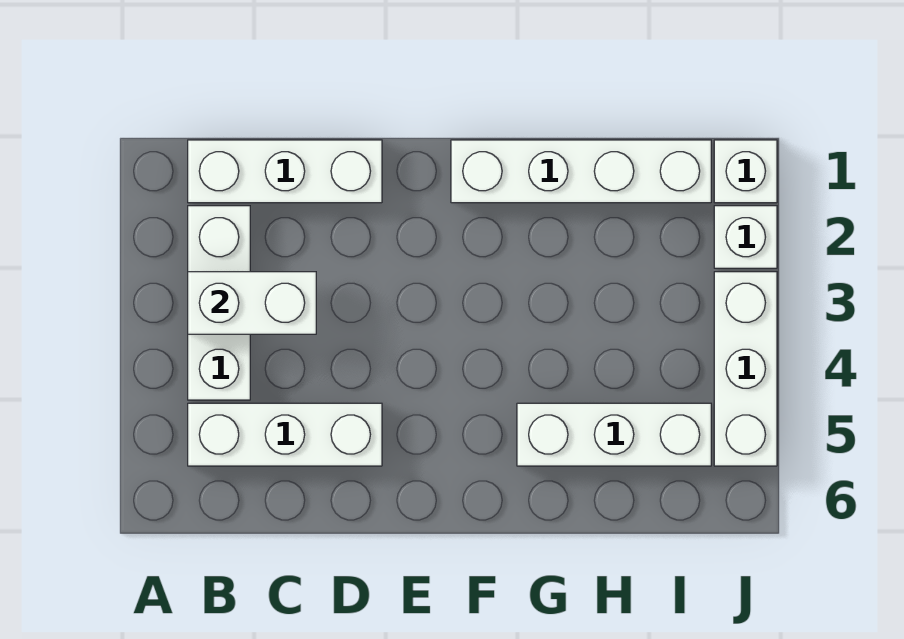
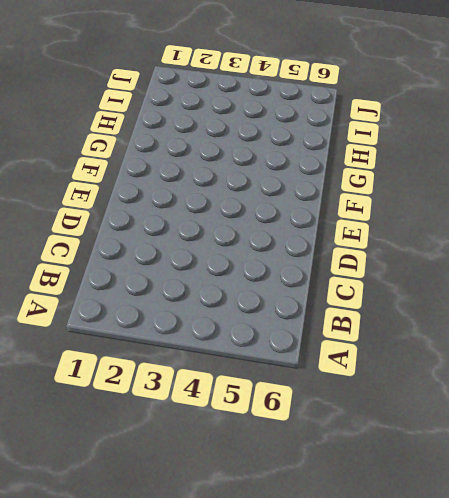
none -> white 1x3 brick [188,140,382,203]
none -> white 1x3 brick [188,206,250,400]

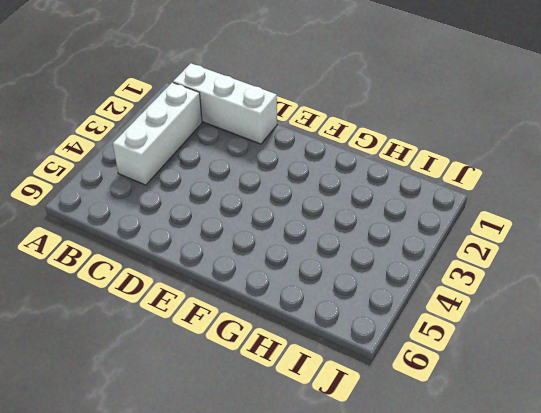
none -> white 1x3 brick [188,403,382,466]
none -> white 1x4 brick [451,140,711,203]

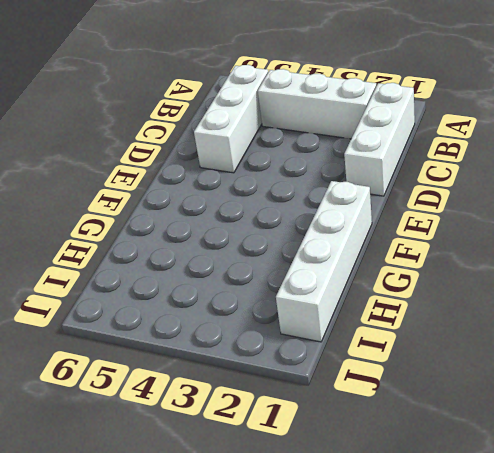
none -> white 1x3 brick [517,403,711,466]
none -> white 1x1 brick [714,140,777,203]

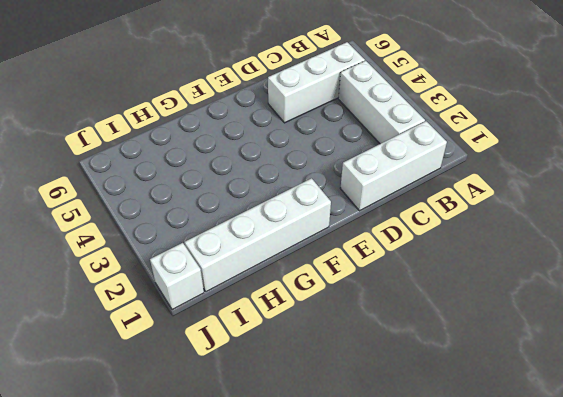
none -> white 1x3 brick [517,403,711,466]
none -> white 1x1 brick [714,206,777,268]

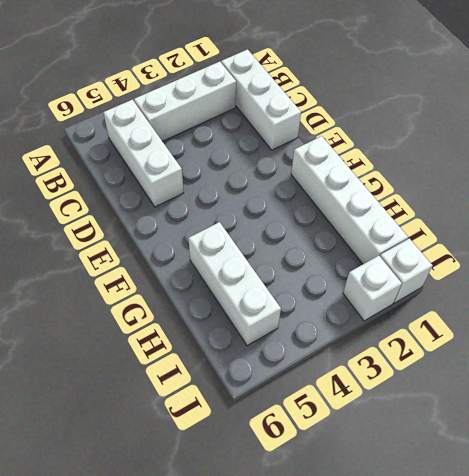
none -> white 1x3 brick [714,272,777,466]
none -> white 1x2 brick [188,272,316,334]

